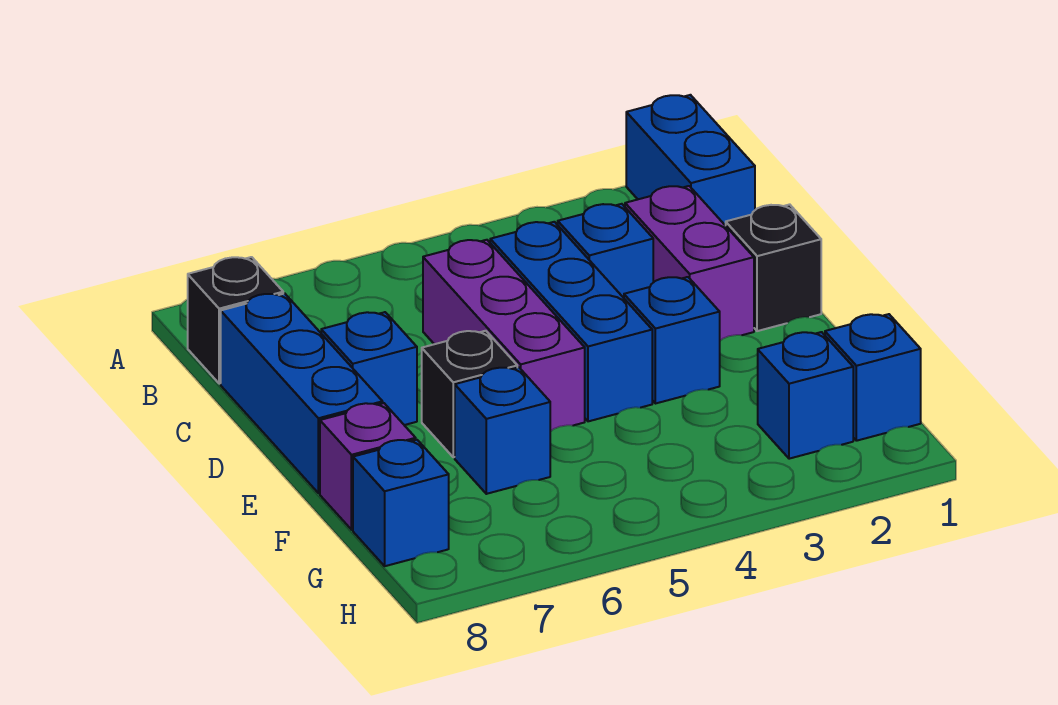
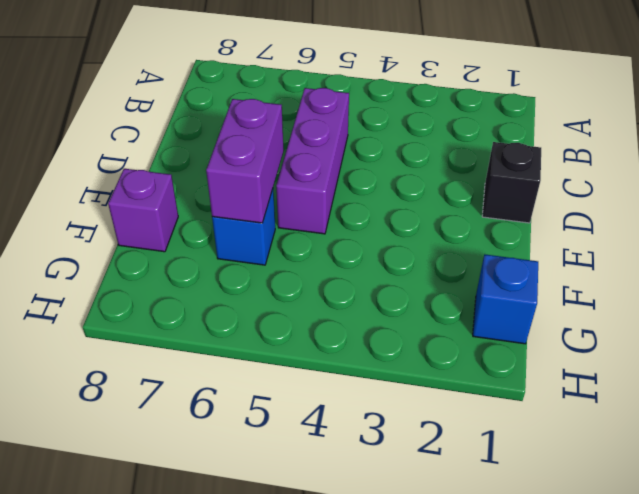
purple 1x2 brick [206,99,284,223] -> purple 1x2 brick moved to [625,186,754,341]
none -> blue 1x2 brick [626,95,755,226]
none -> black 1x1 brick [188,257,283,384]
none -> blue 1x1 brick [558,204,653,298]

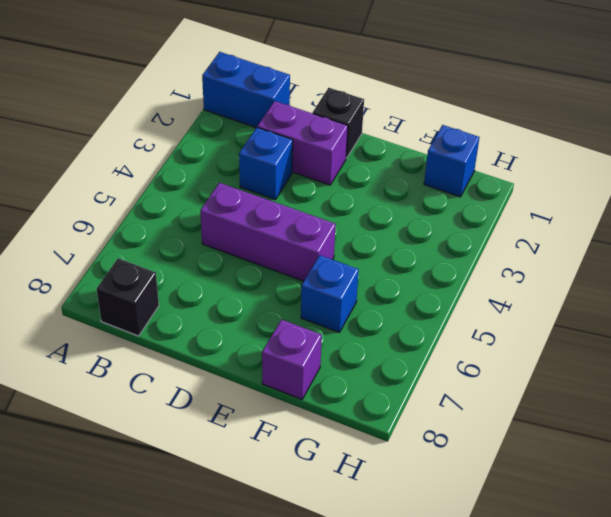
none -> blue 1x3 brick [490,222,652,421]
none -> blue 1x3 brick [221,294,383,493]
none -> blue 1x1 brick [321,312,417,425]

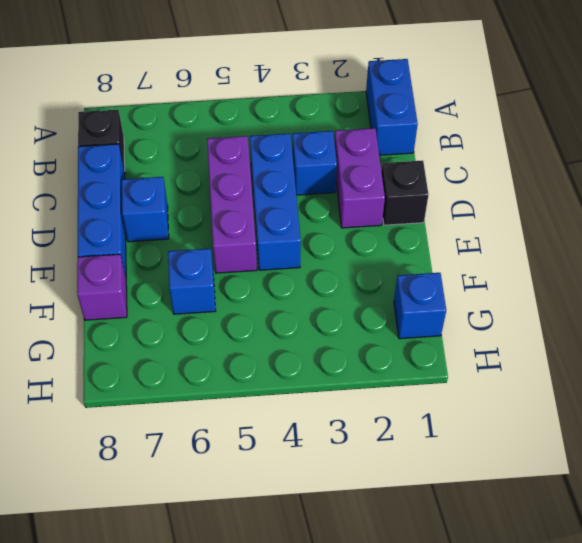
none -> blue 1x1 brick [624,277,720,404]
none -> black 1x1 brick [422,331,517,457]
none -> blue 1x1 brick [758,332,853,459]

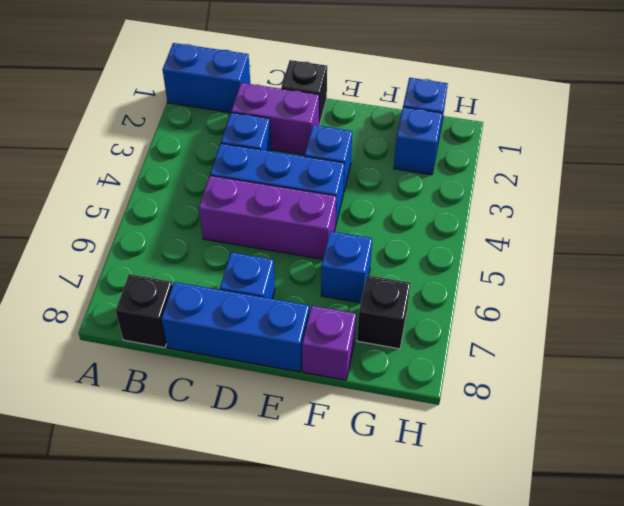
black 1x1 brick [357,275,411,349] -> black 1x1 brick moved to [422,331,517,457]
none -> blue 1x1 brick [353,440,449,566]

